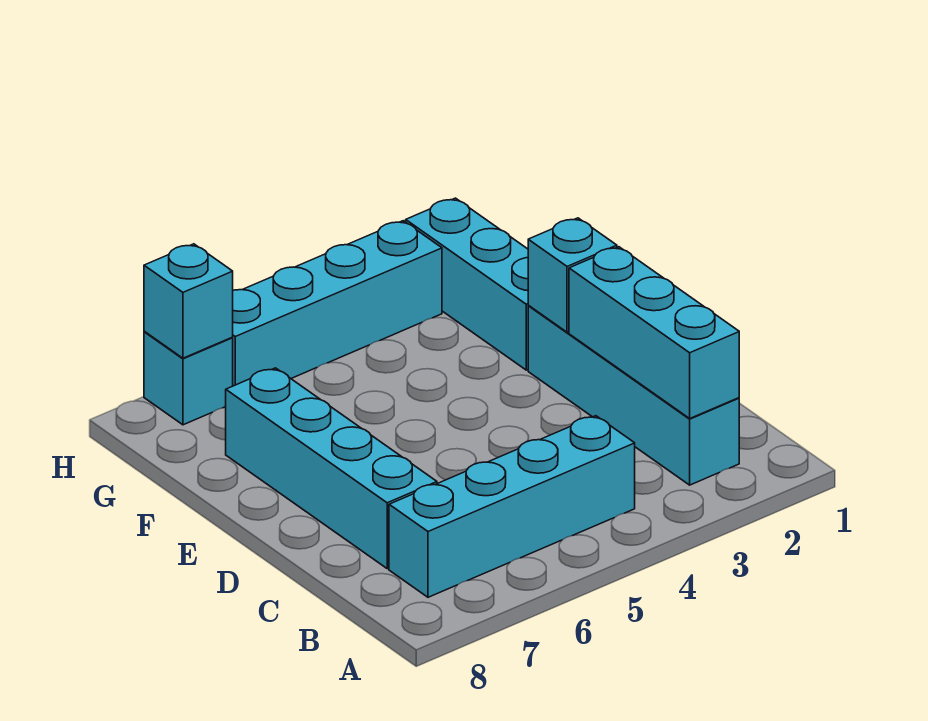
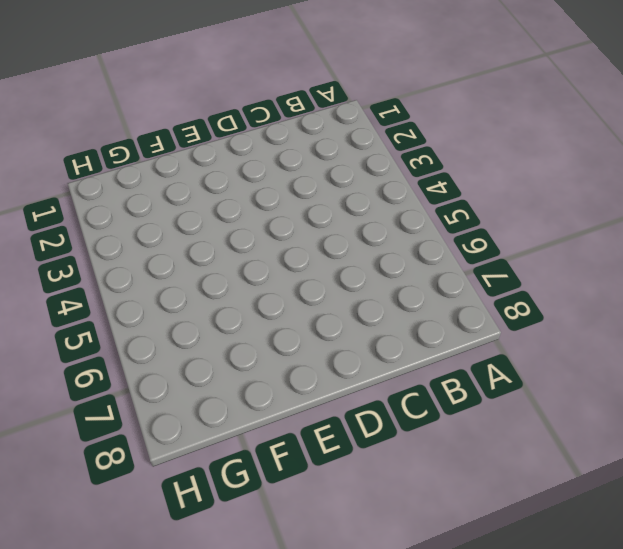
none -> cyan 1x4 brick [528,306,739,485]
none -> cyan 1x4 brick [389,416,635,597]

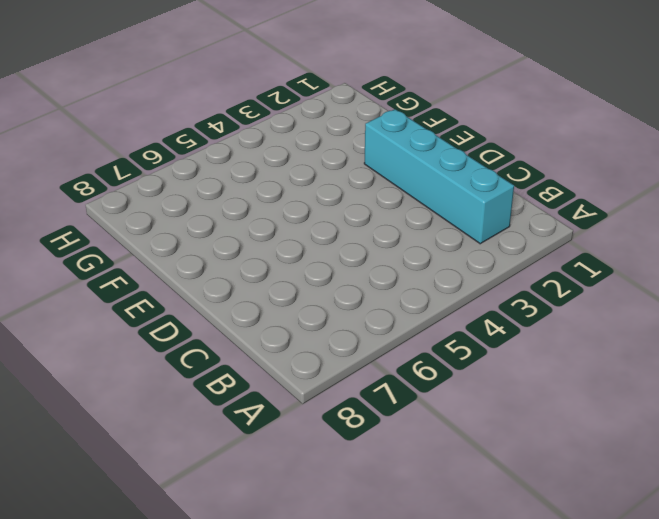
none -> cyan 1x4 brick [389,416,635,597]
none -> cyan 1x4 brick [226,368,437,569]

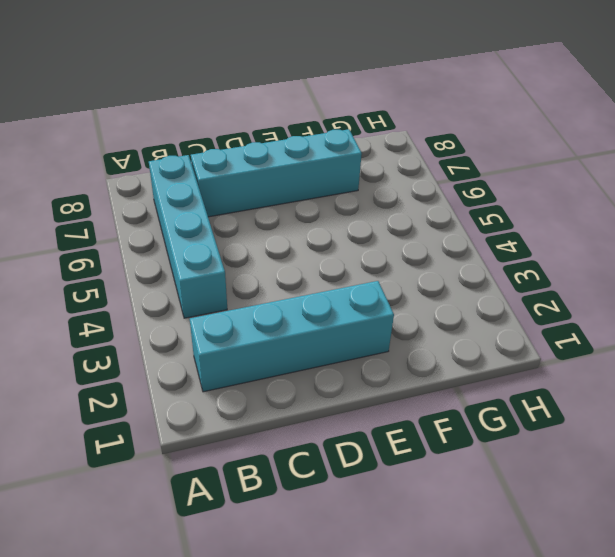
none -> cyan 1x3 brick [406,198,529,370]
none -> cyan 1x4 brick [232,221,442,386]

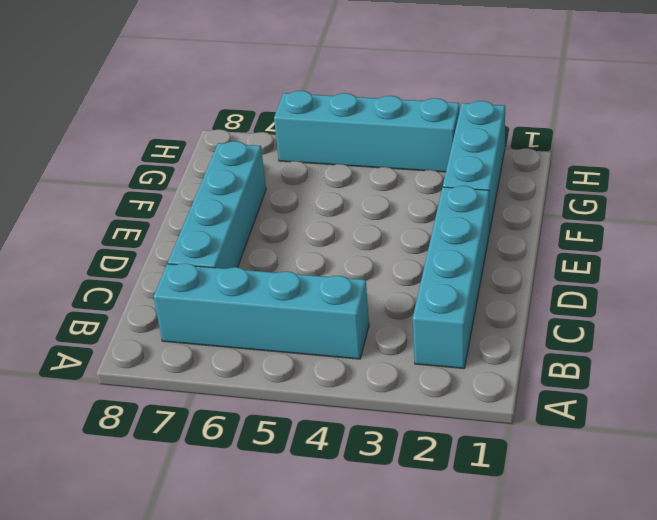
none -> cyan 1x1 brick [144,332,233,425]
none -> cyan 1x3 brick [569,247,739,418]

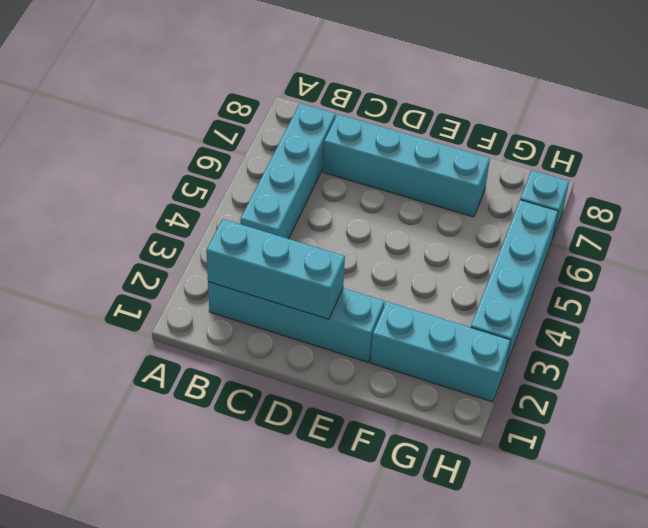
none -> cyan 1x1 brick [528,218,617,332]
none -> cyan 1x1 brick [144,244,233,358]

